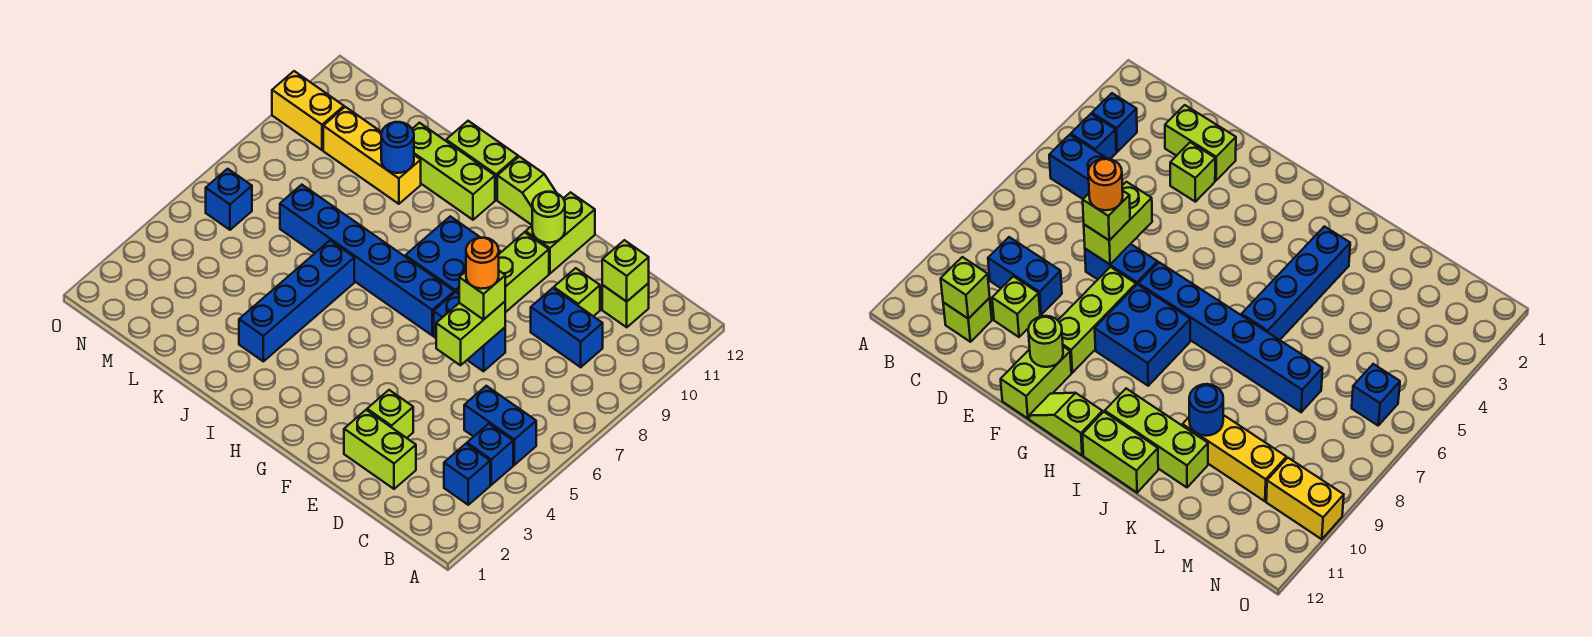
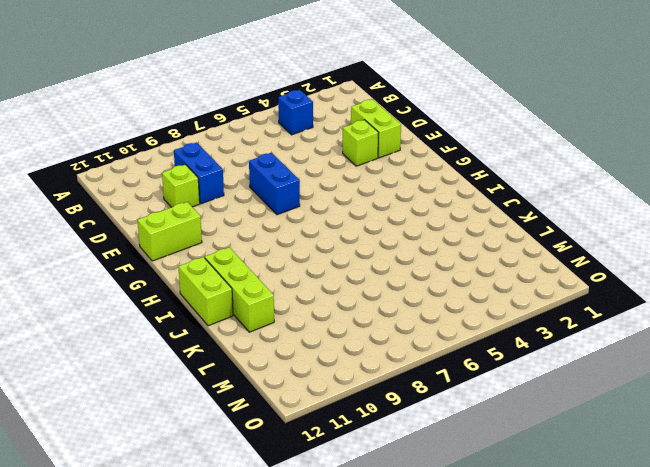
none -> blue 1x1 brick [444,444,490,505]
none -> blue 1x2 brick [464,386,536,465]
none -> lime 1x1 brick [602,283,649,327]

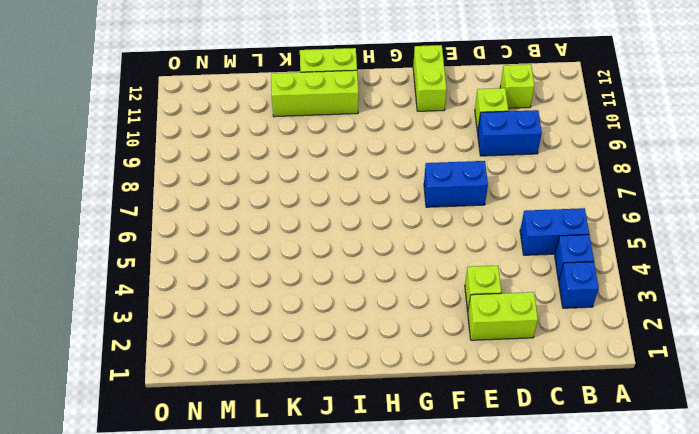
none -> lime 1x3 brick [457,232,549,312]
none -> blue 1x6 brick [280,185,454,335]
none -> blue 2x2 brick [405,216,500,293]

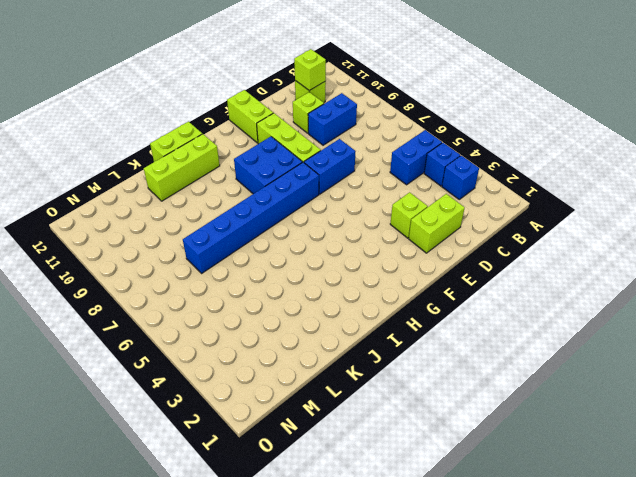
none -> lime 1x2 slope [497,157,556,225]
none -> blue 1x4 brick [239,241,354,361]
none -> yellow 1x3 brick [323,107,421,204]

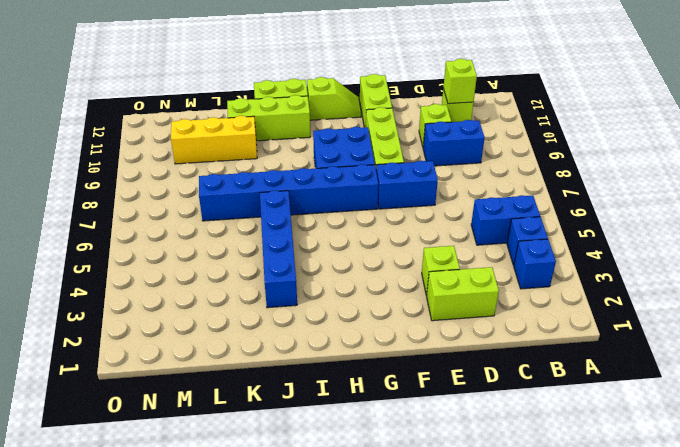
none -> blue 1x1 brick [206,169,252,230]
none -> yellow 1x2 brick [272,71,344,150]
none -> lime 1x2 brick [436,302,505,365]

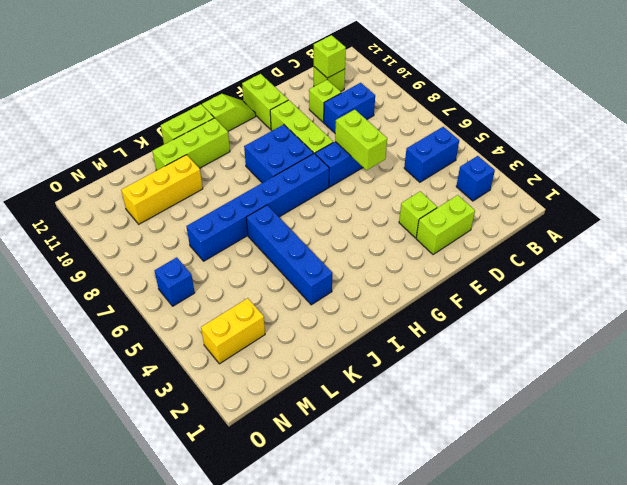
yellow 1x2 brick [201,298,265,364] -> yellow 1x2 brick moved to [272,71,344,150]
none -> blue 1x1 brick [467,424,513,485]
none -> lime 1x1 round brick [532,192,565,243]
none -> blue 1x1 round brick [381,122,414,173]

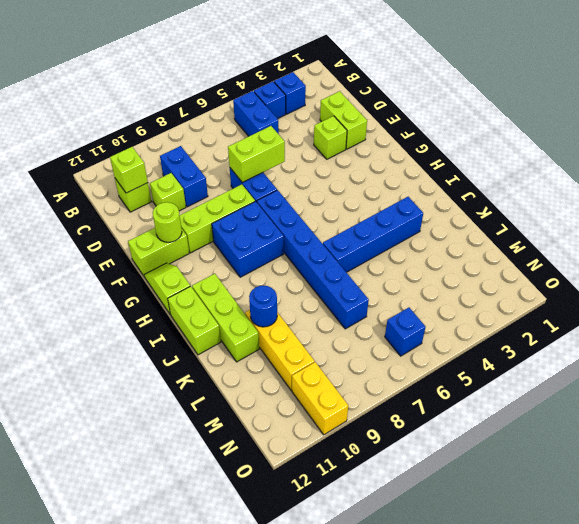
none -> lime 1x1 brick [459,271,505,320]
none -> orange 1x1 round brick [466,238,499,289]

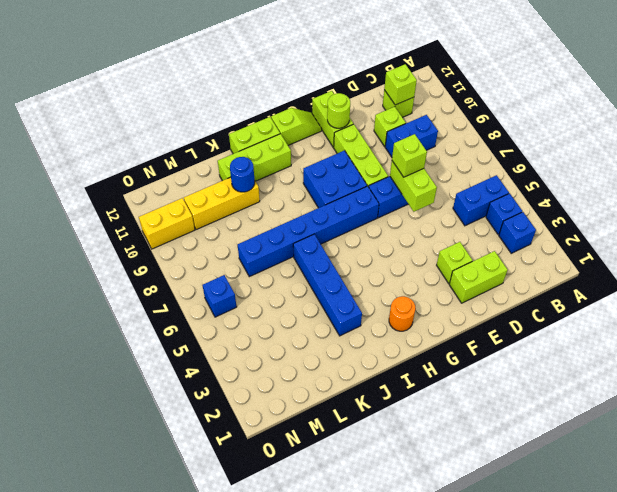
orange 1x1 round brick [389,296,415,331] -> orange 1x1 round brick moved to [466,238,499,289]

